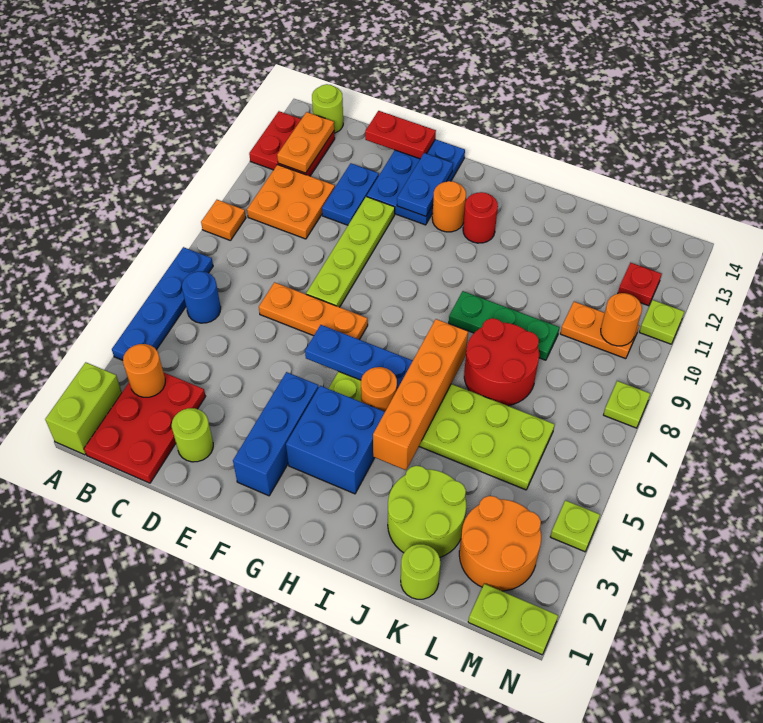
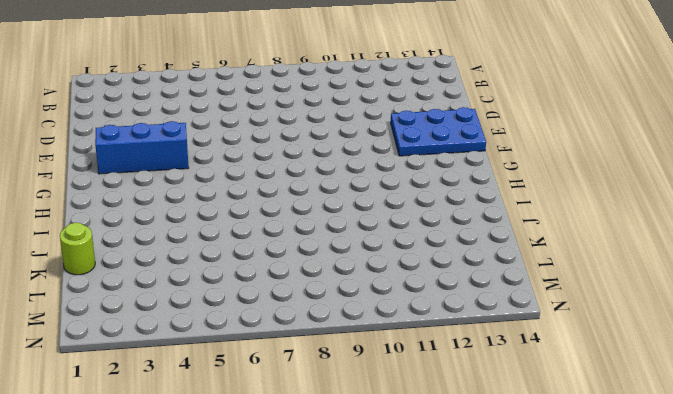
none -> lime 1x2 brick [45,362,122,455]
none -> blue 1x4 plate [112,247,213,360]
none -> orange 1x1 plate [201,200,246,240]
none -> red 2x2 plate [249,111,335,176]

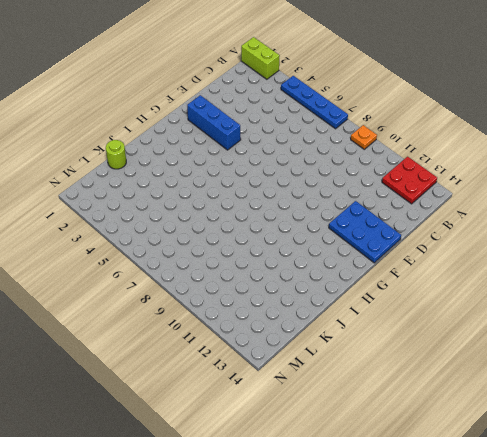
none -> red 2x3 plate [84,373,206,483]
none -> blue 1x1 round brick [182,271,221,323]
none -> orange 2x2 plate [247,165,335,239]
none -> lime 1x1 round brick [312,84,343,133]

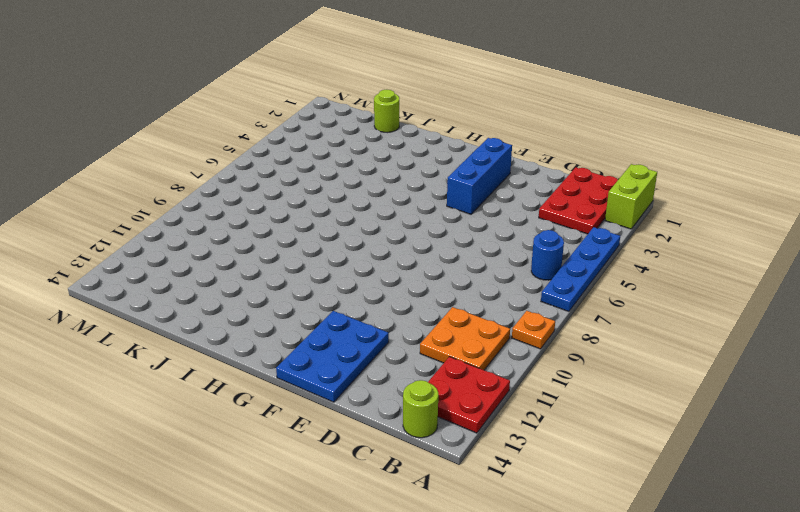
none -> lime 1x1 round brick [172,408,213,462]
none -> orange 1x3 plate [259,282,368,340]
none -> blue 1x2 plate [322,163,379,225]
none -> lime 1x4 plate [306,197,395,307]

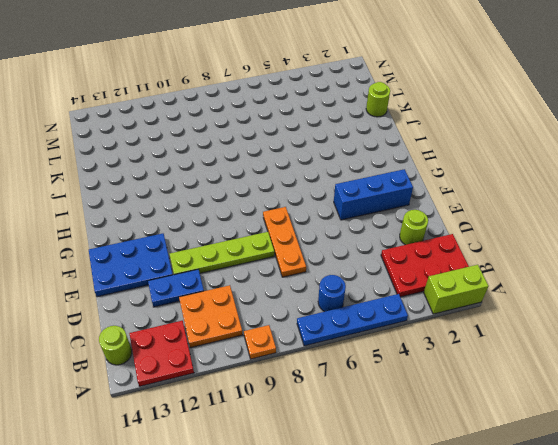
none -> blue 2x2 brick [286,386,385,494]
none -> lime 2x6 plate [329,372,555,490]
none -> orange 1x1 round brick [432,181,466,232]
none -> red 1x1 round brick [463,192,498,243]

